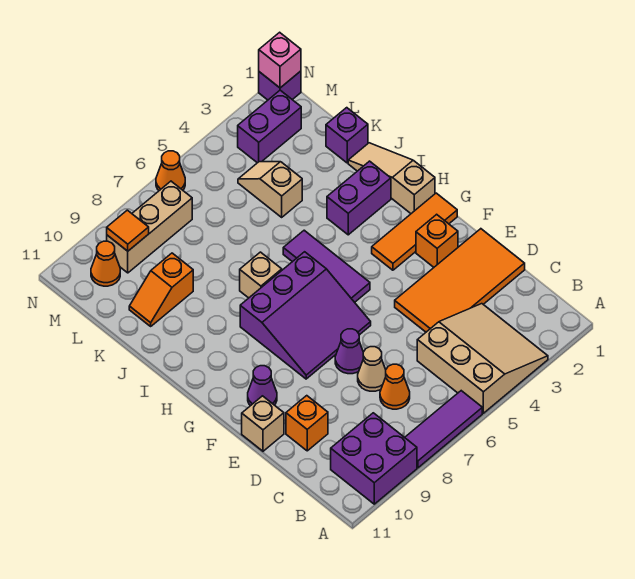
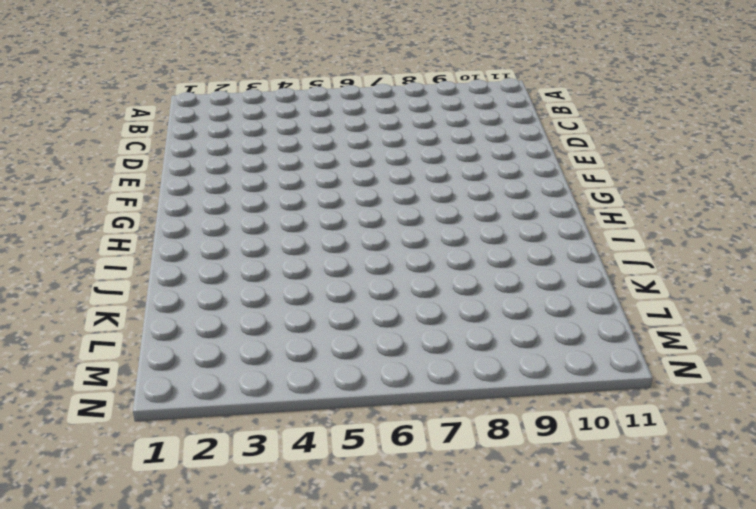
none -> tan 3x3 slope [417,304,548,413]
none -> purple 1x3 tile [405,391,482,468]
none -> purple 2x2 brick [331,413,417,504]

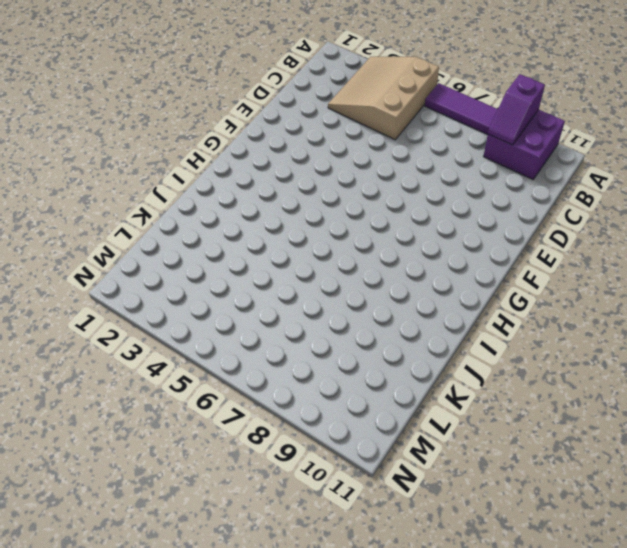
purple 1x2 slope [488,74,545,145] -> none
none -> orange 1x1 cone [380,364,410,409]
none -> orange 2x4 tile [395,229,525,332]
none -> tan 1x1 cone [358,347,386,391]

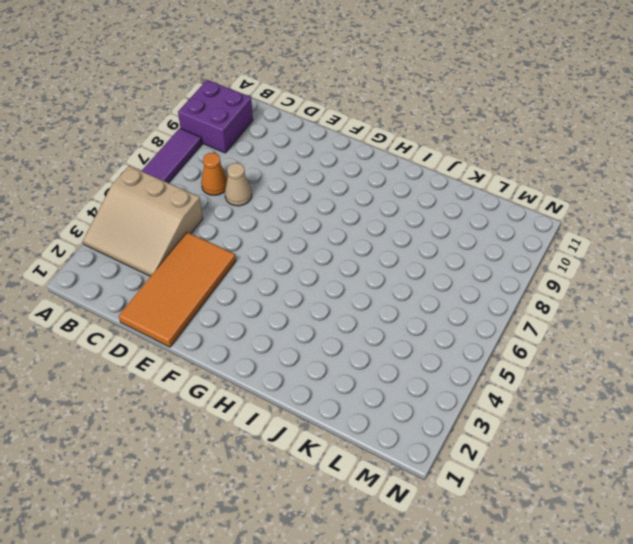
none -> orange 1x1 brick [286,396,328,451]
none -> purple 1x1 cone [335,329,363,374]
none -> tan 1x1 brick [242,396,284,451]

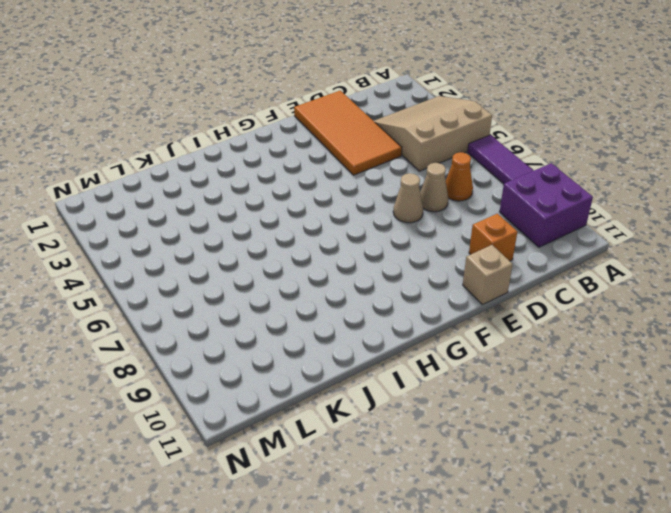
tan 1x1 cone [393,173,423,223] -> purple 1x1 cone [335,329,363,374]
none -> orange 1x1 brick [416,214,458,267]
none -> purple 3x3 slope [240,252,371,379]
none -> purple 1x1 cone [248,366,277,406]

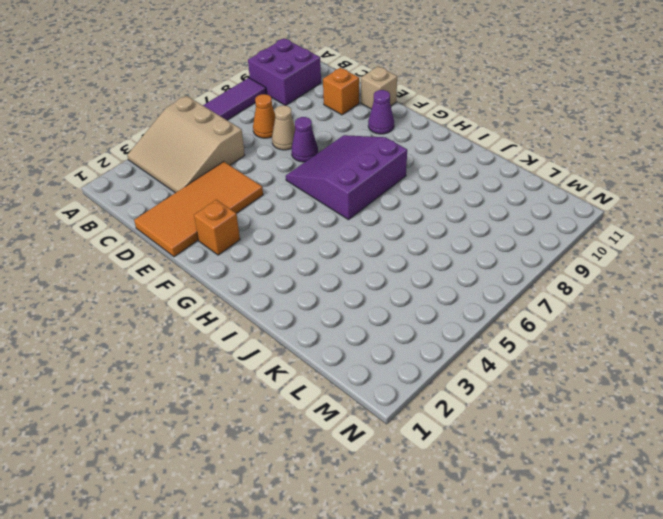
none -> orange 1x3 tile [372,193,457,270]
none -> purple 1x3 tile [283,230,370,302]
none -> tan 1x3 slope [348,143,435,213]

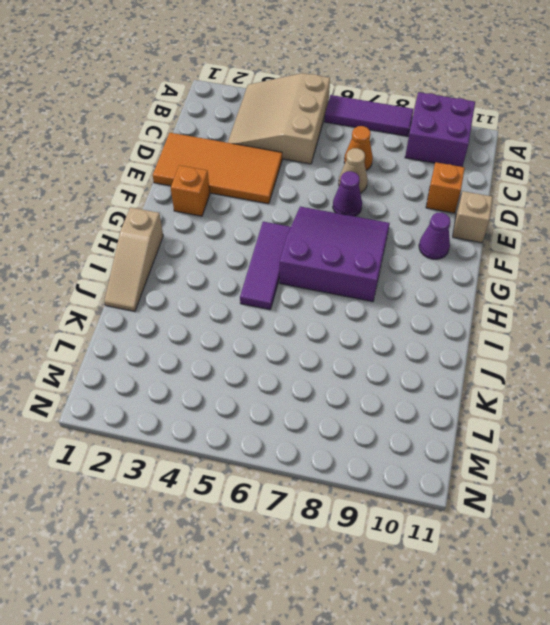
none -> orange 1x3 tile [372,193,457,270]
none -> purple 1x2 brick [327,161,391,235]
none -> tan 1x1 brick [240,252,282,298]

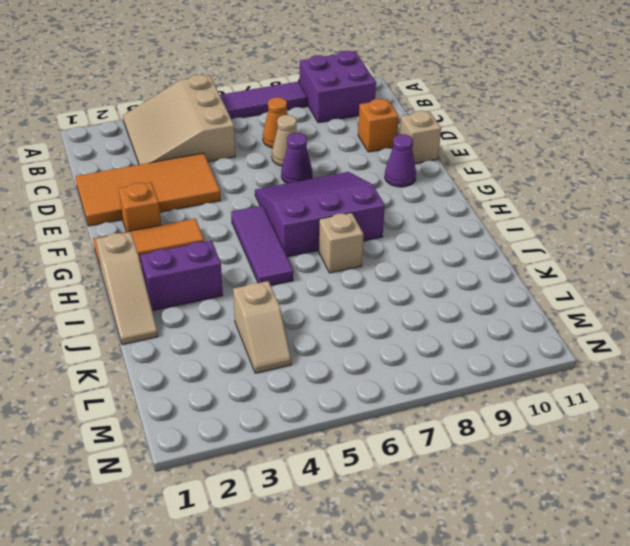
none -> purple 1x1 brick [326,108,368,163]
none -> orange 1x2 slope [129,253,193,326]
none -> purple 1x2 brick [238,90,301,163]

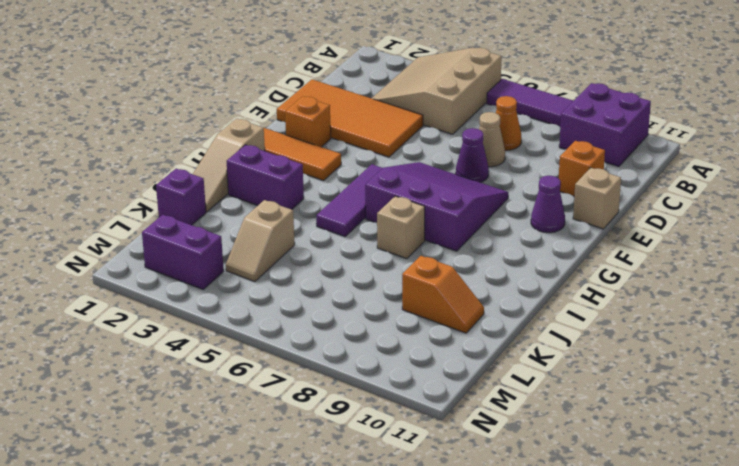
none -> tan 1x3 brick [107,181,192,273]
none -> orange 1x1 cone [91,241,120,286]
none -> purple 1x1 brick [259,71,301,100]

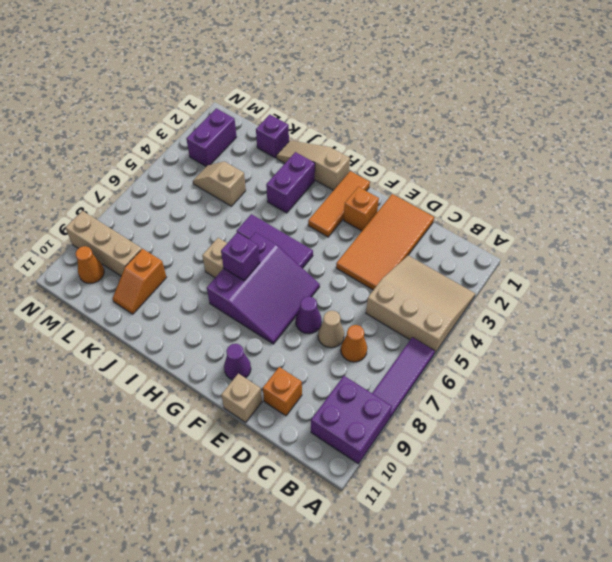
purple 1x1 brick [221,233,260,281] -> purple 1x1 brick moved to [259,71,301,100]
tan 1x3 brick [65,211,142,276] -> tan 1x3 brick turned to [107,181,192,273]
none -> orange 1x1 cone [156,151,185,191]
none -> orange 1x1 tile [107,210,149,251]
none -> pink 1x1 brick [259,32,301,88]

